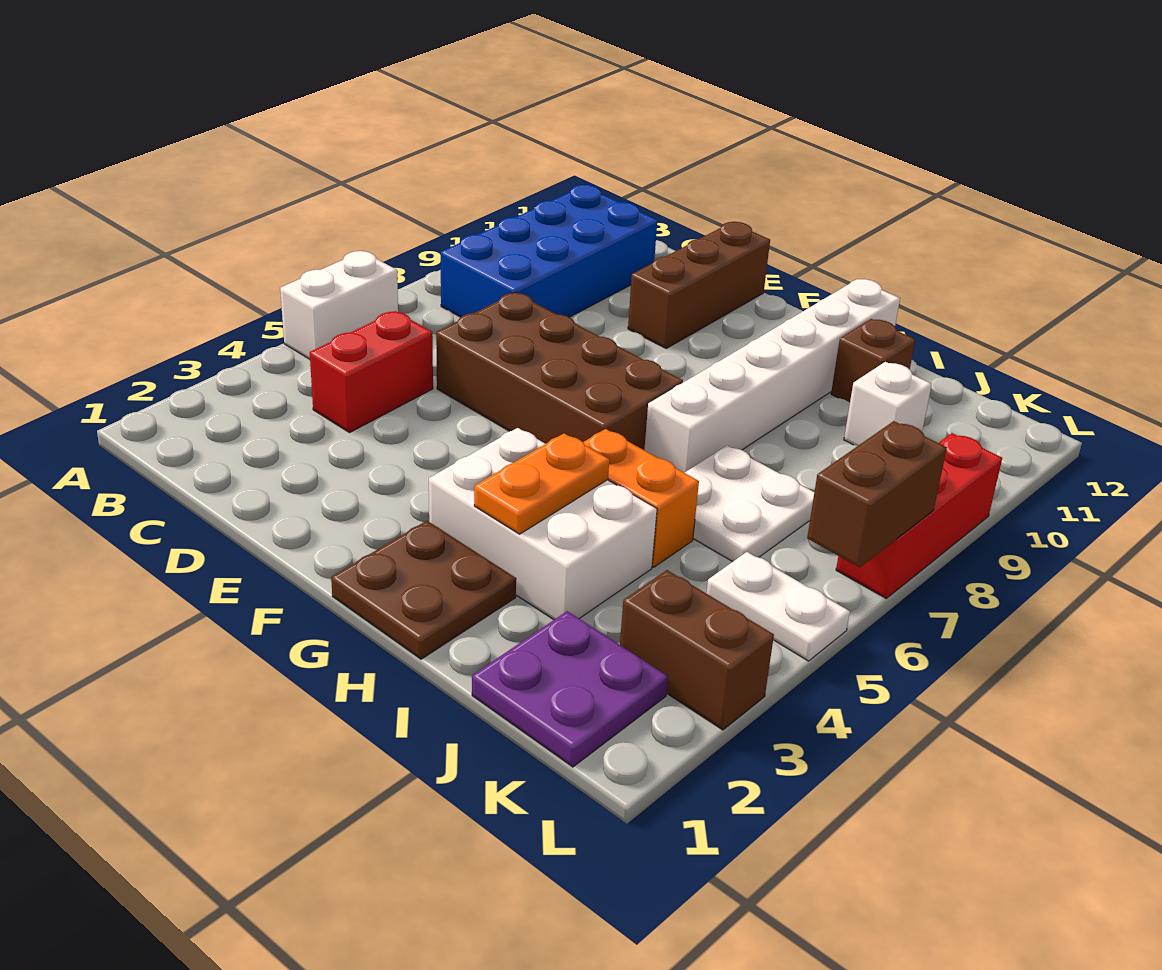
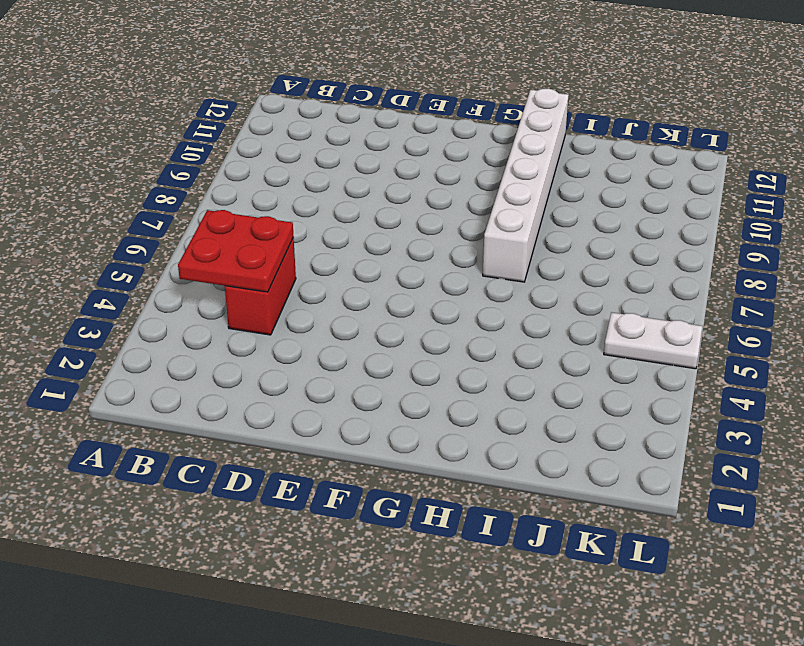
red 2x2 plate [178,210,294,292] -> none
none -> white 1x2 brick [280,251,398,359]
none -> blue 2x4 brick [441,185,657,317]
none -> brown 2x4 brick [436,293,683,450]

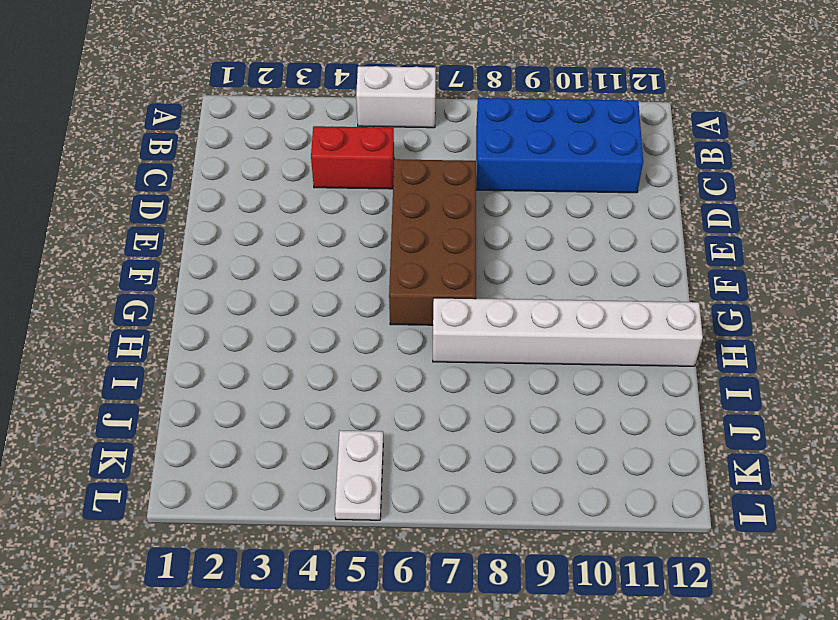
none -> brown 1x3 brick [628,222,770,348]
none -> brown 2x2 plate [331,521,516,659]
none -> white 2x3 brick [429,428,657,620]

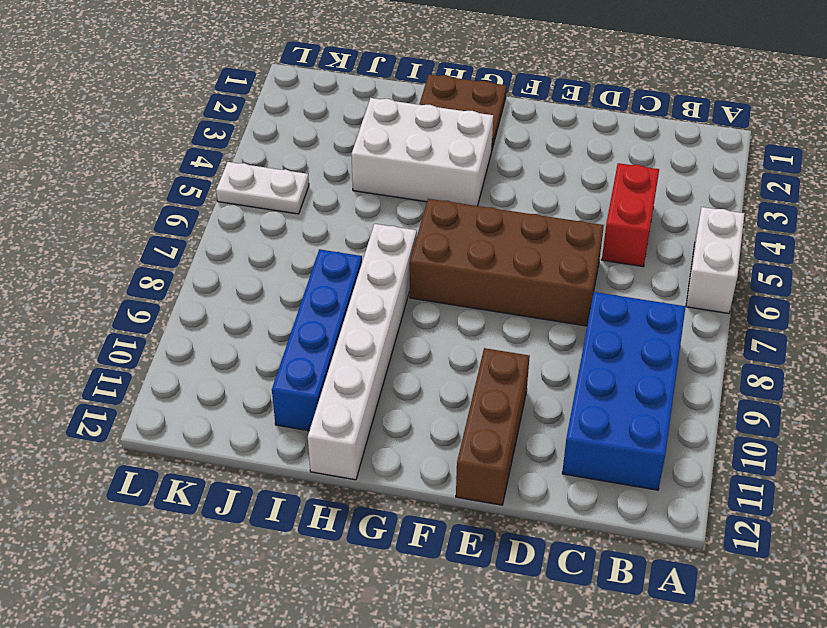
blue 1x4 brick [272,249,362,431] -> brown 1x1 brick [831,319,915,402]
none -> orange 1x2 brick [583,429,699,567]
none -> white 2x2 plate [685,445,814,562]
none -> purple 2x2 plate [472,611,668,767]

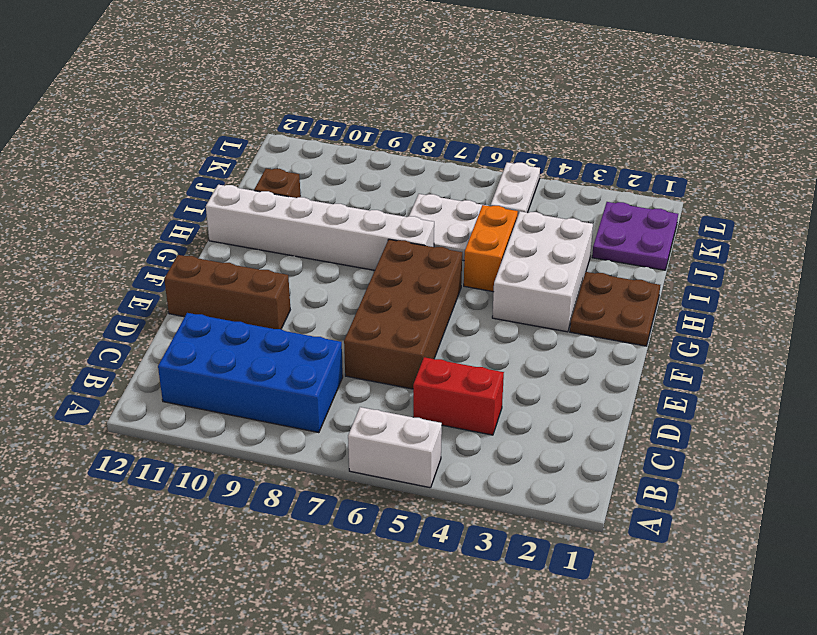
none -> white 1x1 brick [844,362,932,446]
none -> brown 1x2 brick [620,570,774,730]
none -> red 1x3 brick [836,433,1002,598]

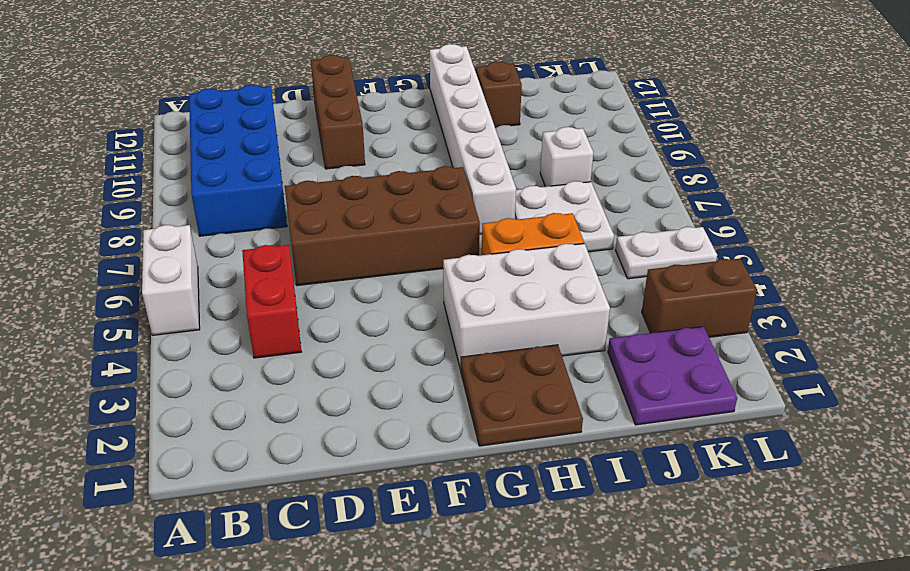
white 1x1 brick [540,127,594,187] -> white 1x1 brick moved to [844,362,932,446]
none -> red 1x3 brick [836,433,1002,598]
none -> orange 1x2 plate [474,433,609,534]
none -> brown 1x2 brick [807,421,947,567]

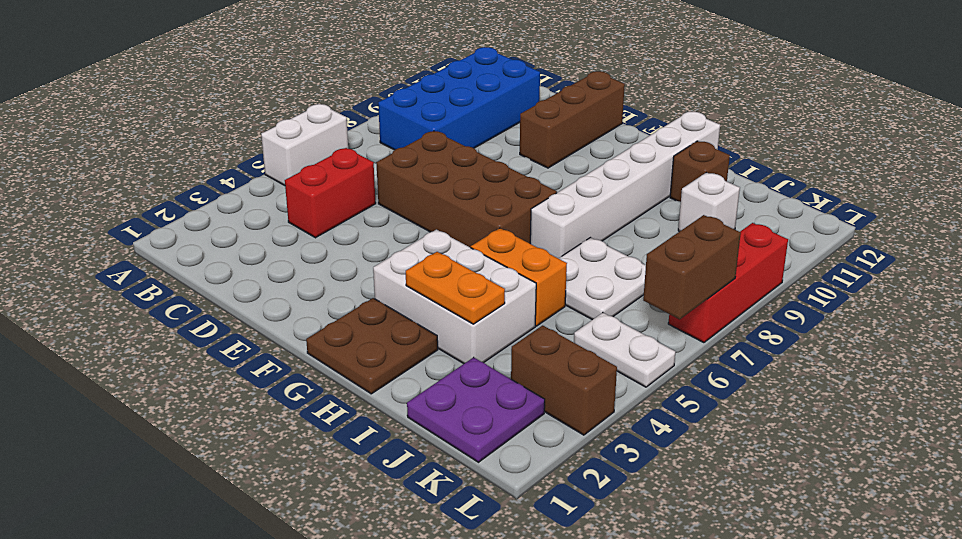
orange 1x2 plate [406,252,505,324] -> orange 1x2 plate turned to [474,433,609,534]

